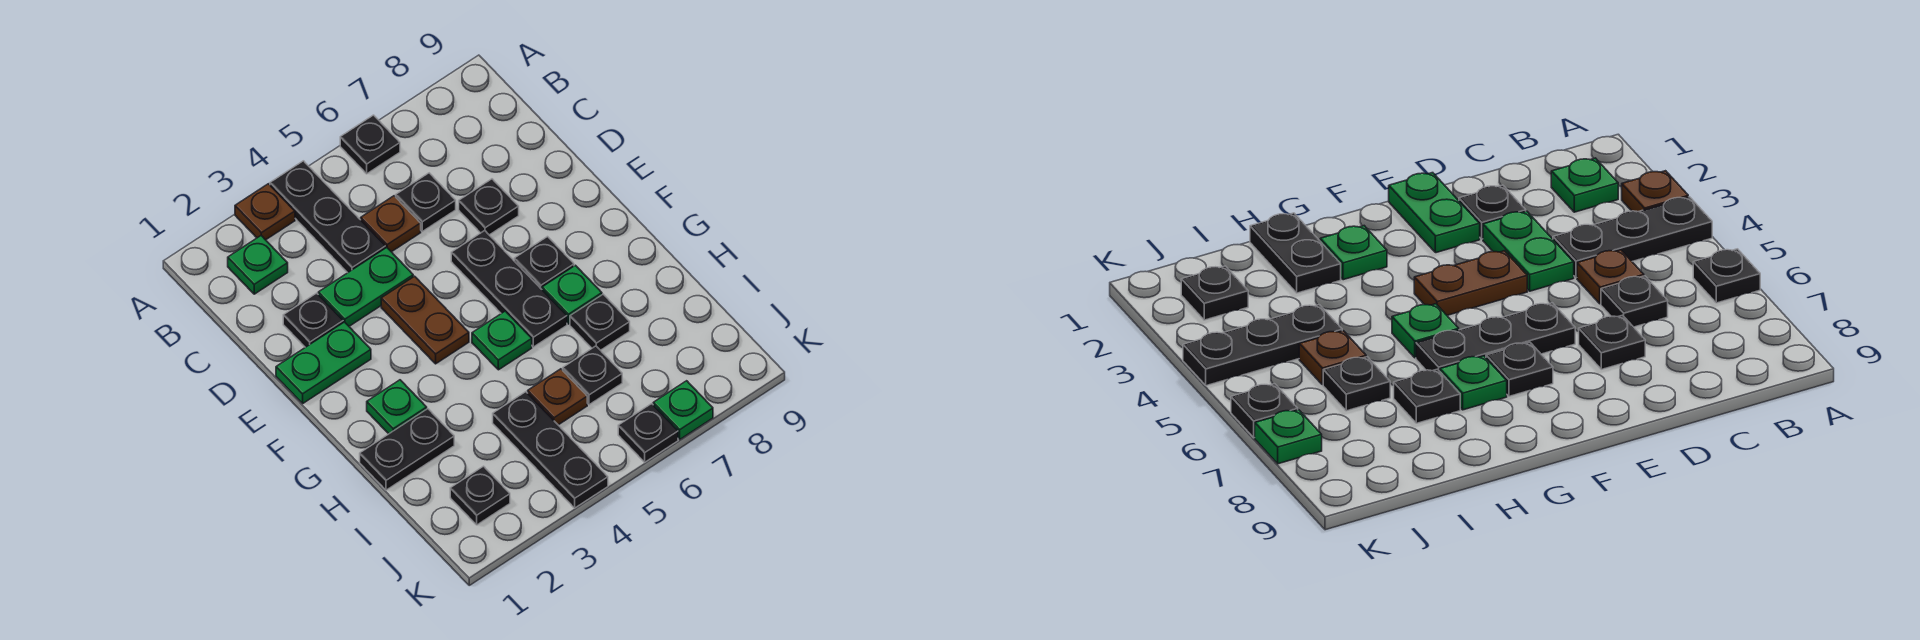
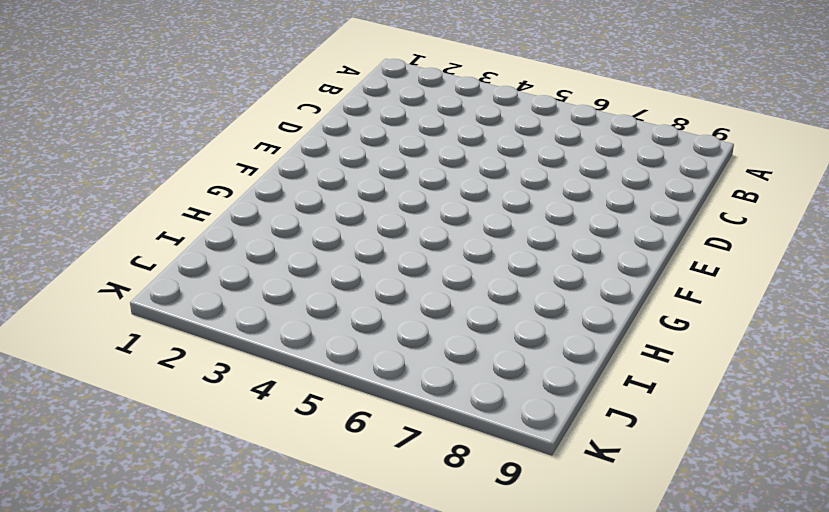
none -> brown 1x1 plate [235,184,295,240]
none -> black 1x3 plate [270,161,386,273]
none -> black 1x1 plate [340,115,400,174]

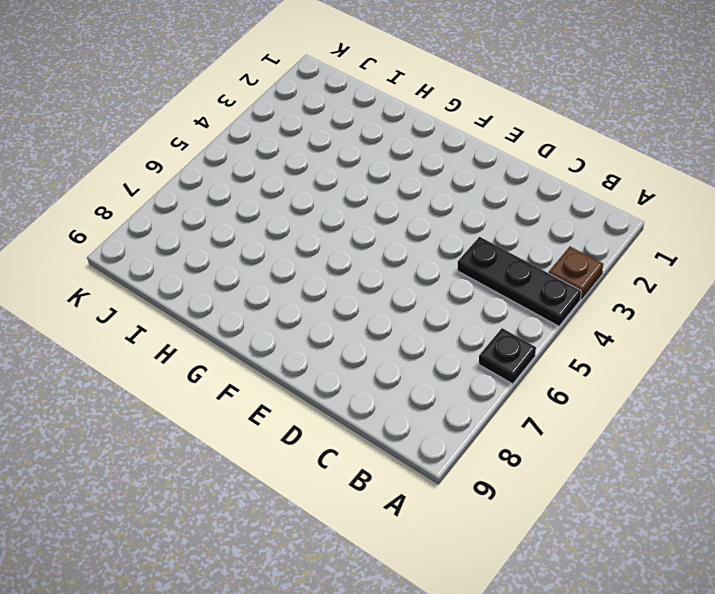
none -> green 1x1 plate [228,236,288,294]
none -> brown 1x1 plate [361,196,421,252]
none -> black 1x1 plate [396,173,456,231]

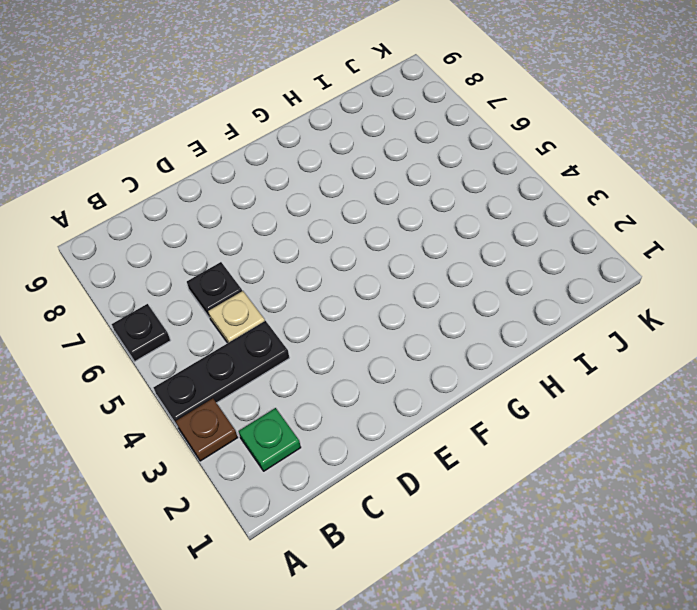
tan 1x1 plate [208,291,265,343] -> brown 1x1 plate [361,196,421,252]
none -> black 1x1 plate [283,293,343,347]
none -> green 1x2 plate [318,248,413,326]
none -> black 1x1 plate [459,179,519,235]

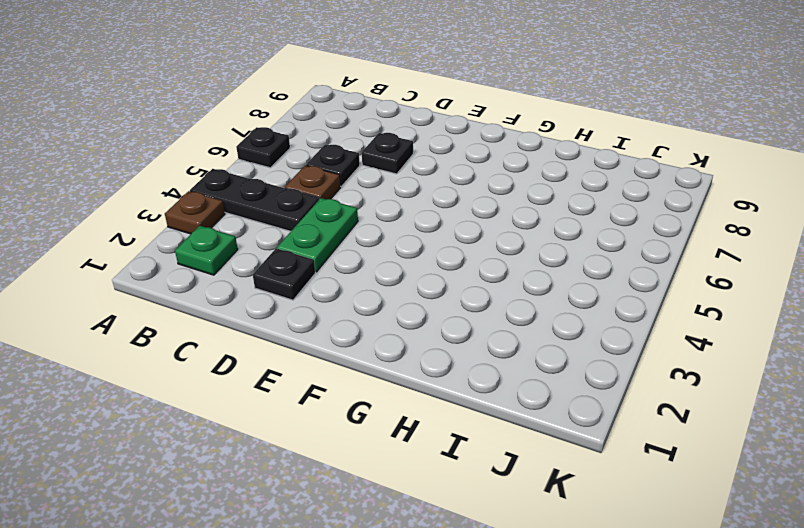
none -> green 1x2 plate [276,322,371,403]
none -> brown 1x2 plate [381,276,469,364]
none -> black 1x3 plate [451,231,567,347]

